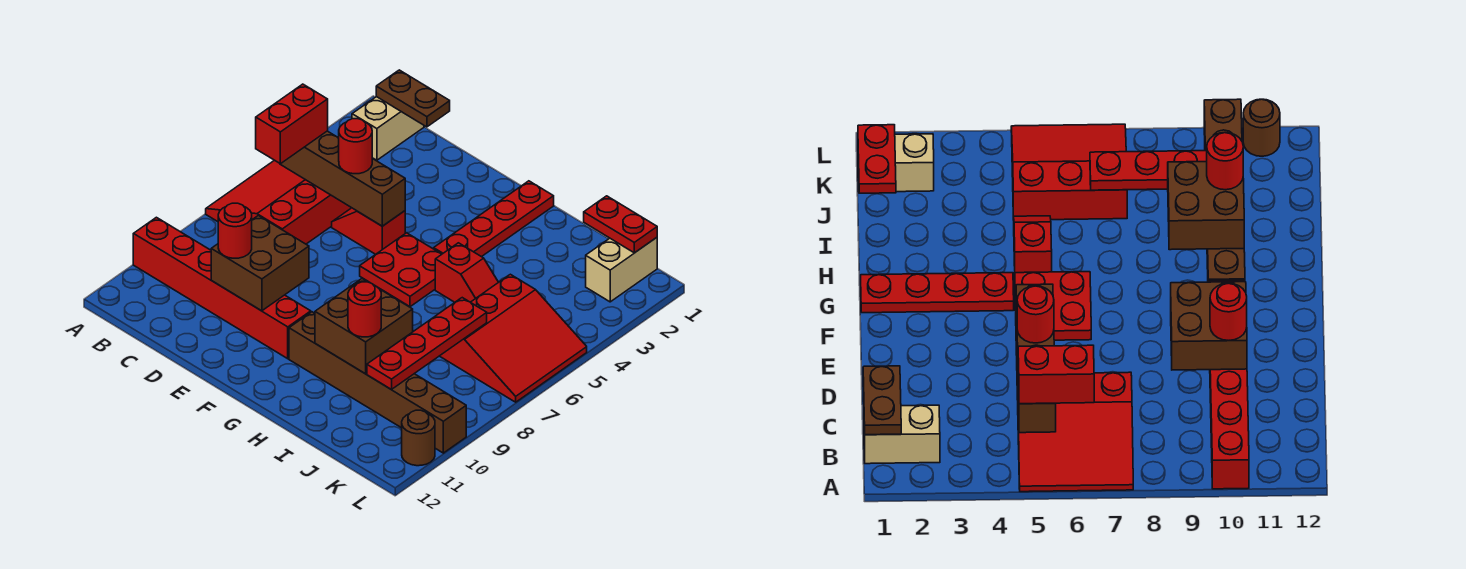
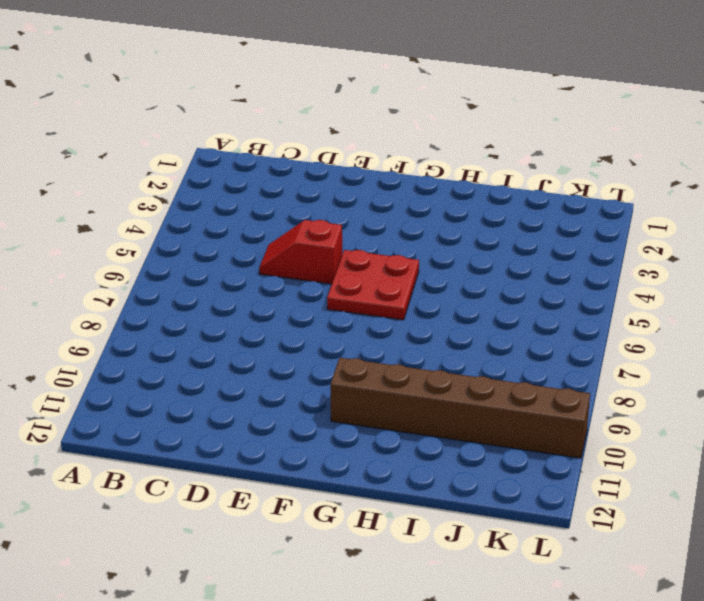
none -> red 3x3 slope [206,160,351,244]
none -> red 1x6 brick [133,217,311,359]
none -> tan 1x2 brick [352,97,424,160]

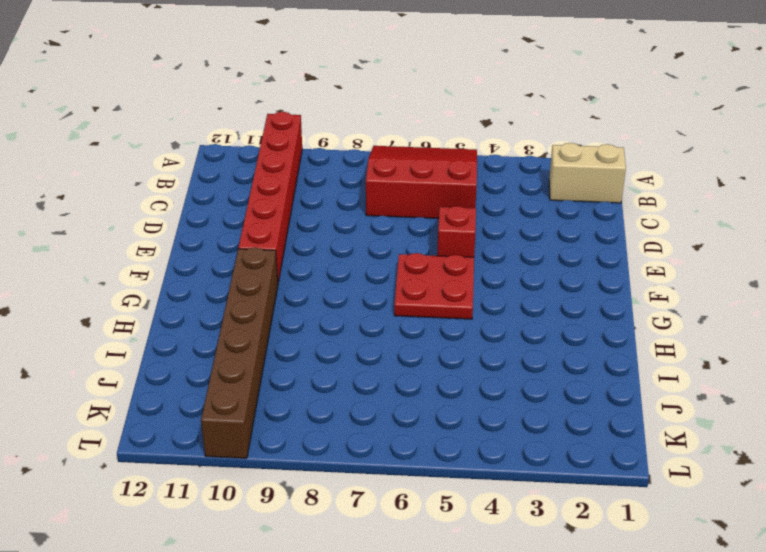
none -> red 1x4 plate [434,181,554,257]
none -> red 1x2 slope [435,243,498,302]
none -> red 3x3 slope [440,274,587,402]

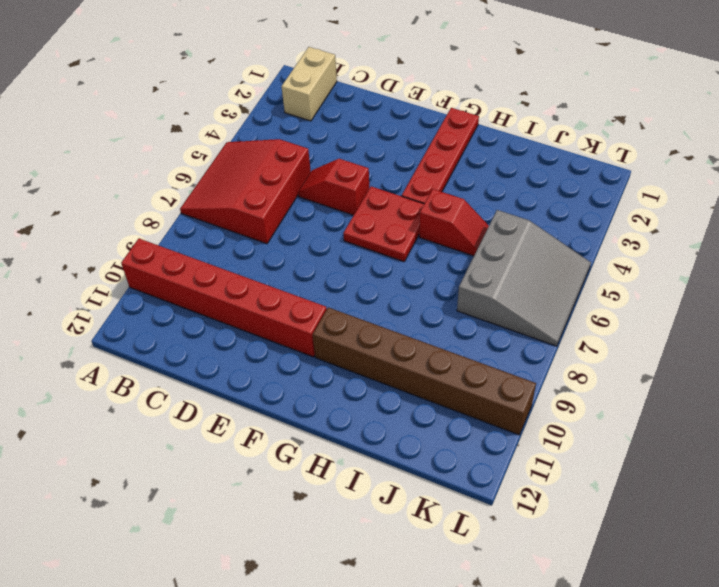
grey 3x3 slope [457,210,591,346] -> red 3x3 slope [440,274,587,402]
none -> tan 1x2 brick [586,238,657,302]
none -> brown 1x1 round brick [402,410,435,466]
none -> brown 1x2 plate [376,70,450,127]

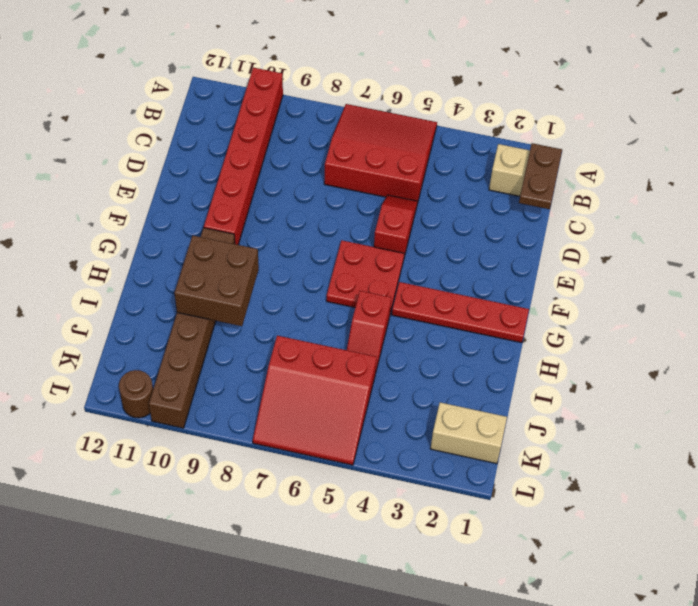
none -> brown 1x4 brick [280,131,405,226]
none -> brown 2x2 brick [211,215,309,311]
none -> red 1x2 plate [584,196,657,253]

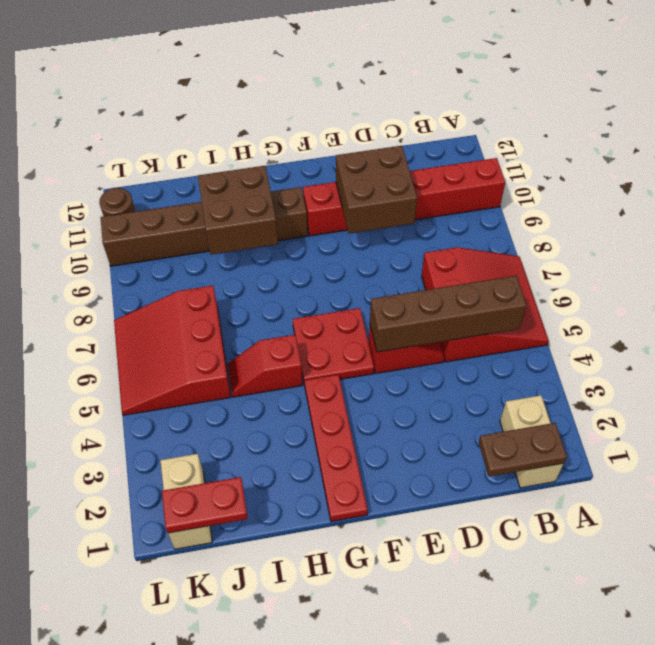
none -> red 1x4 plate [367,298,487,389]
none -> red 1x2 brick [256,84,328,164]
none -> red 1x1 round brick [339,119,372,174]

